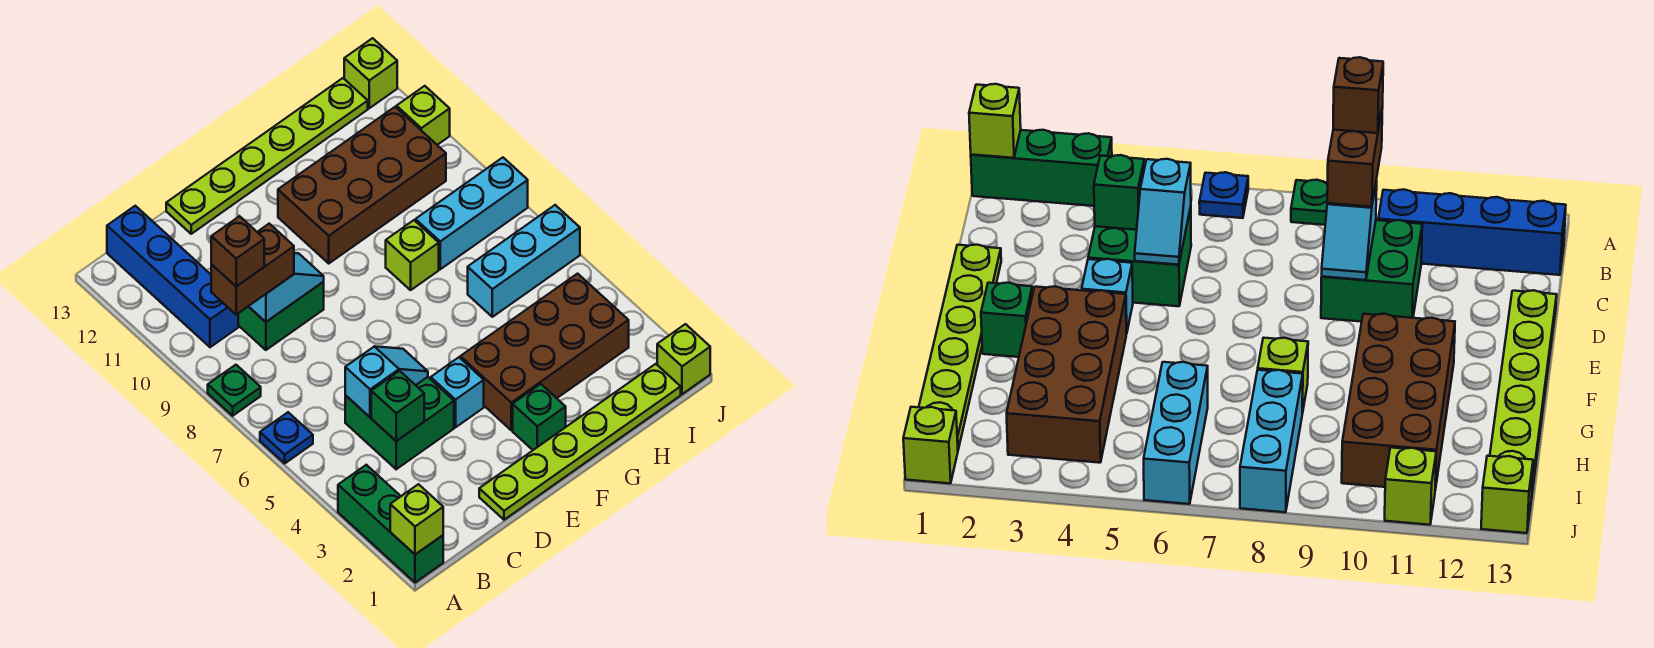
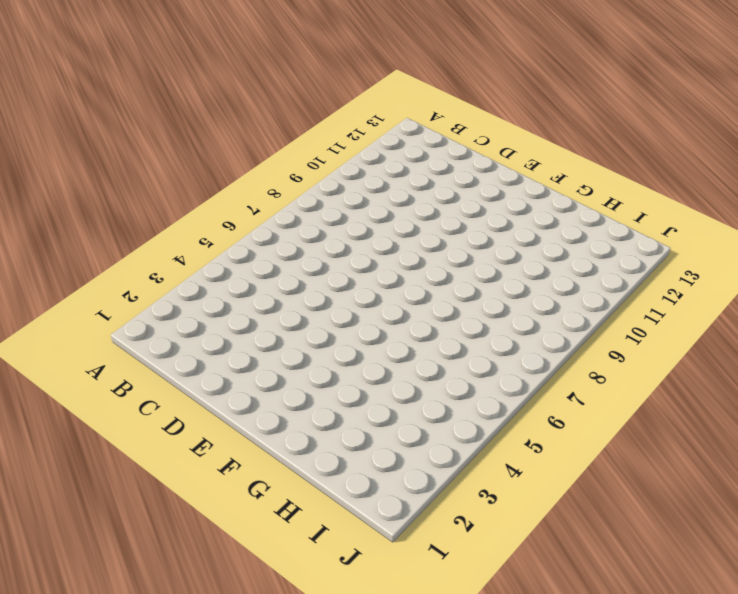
none -> green 1x3 brick [338,465,443,583]
none -> blue 1x1 plate [260,412,313,463]
none -> green 1x1 plate [208,365,261,416]

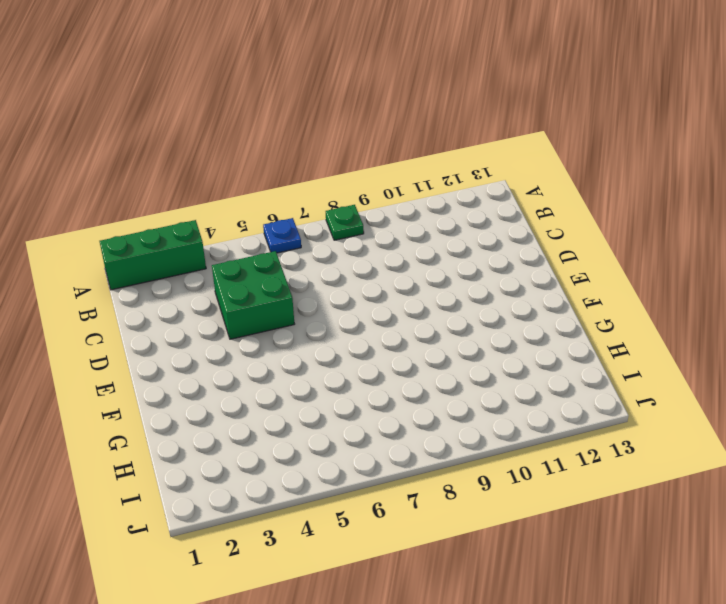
none -> blue 1x4 brick [107,206,238,347]
none -> green 2x2 brick [238,282,324,350]
none -> lime 1x6 plate [479,364,681,520]

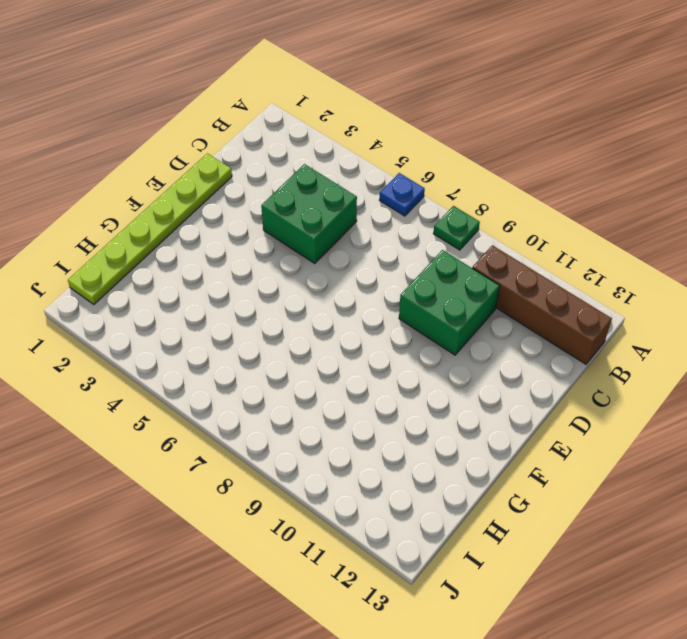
brown 1x4 brick [472,245,612,364] -> blue 1x4 brick [107,206,238,347]
none -> green 1x3 brick [338,465,443,583]
none -> lime 1x6 plate [166,78,368,234]
none -> cyan 1x1 brick [431,357,484,427]

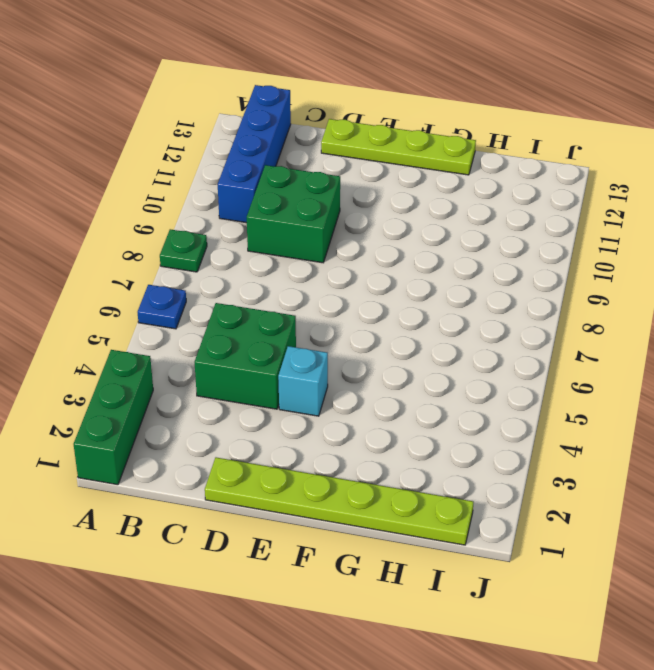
lime 1x4 plate [321,119,476,175] -> lime 1x6 plate [166,78,368,234]
none -> green 1x1 brick [513,384,566,450]
none -> brown 2x4 brick [460,274,629,430]
none -> brown 2x4 brick [278,107,446,263]

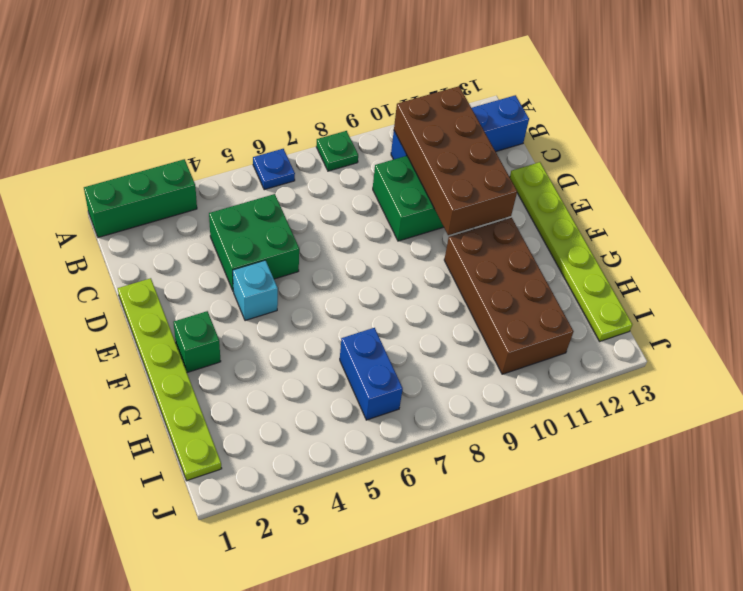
brown 2x4 brick [394,86,517,235] -> brown 2x4 brick moved to [460,274,629,430]
blue 1x2 brick [340,328,403,420] -> cyan 1x3 brick [468,205,580,317]
none -> lime 1x1 brick [386,220,439,290]
none -> cyan 1x3 brick [415,158,528,269]
none -> lime 1x1 brick [657,324,710,394]

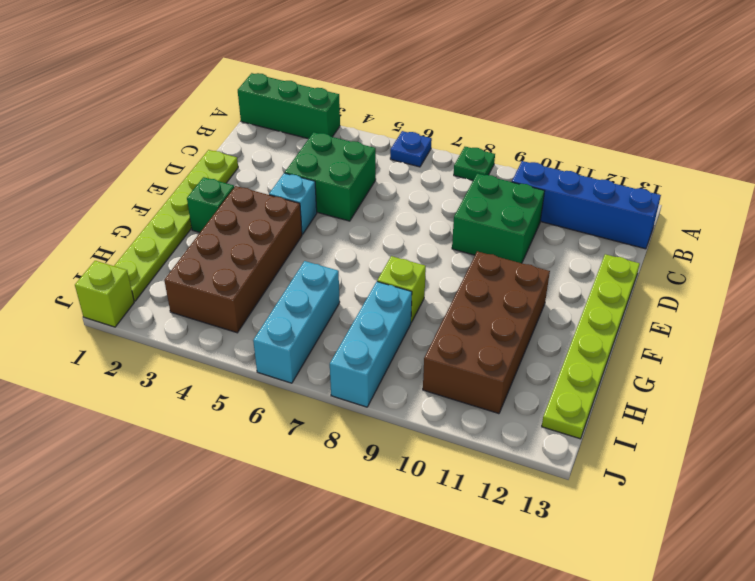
none -> lime 1x1 brick [397,86,450,145]
none -> lime 1x1 brick [344,38,397,108]
none -> lime 1x1 brick [390,484,443,554]

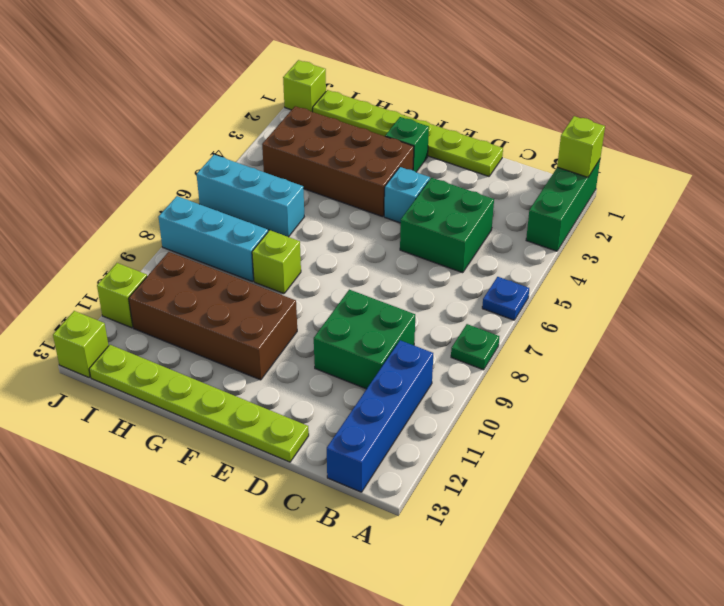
none -> green 1x1 brick [371,371,424,441]
none -> cyan 1x2 slope [345,346,428,417]
none -> cyan 1x2 slope [249,253,324,322]

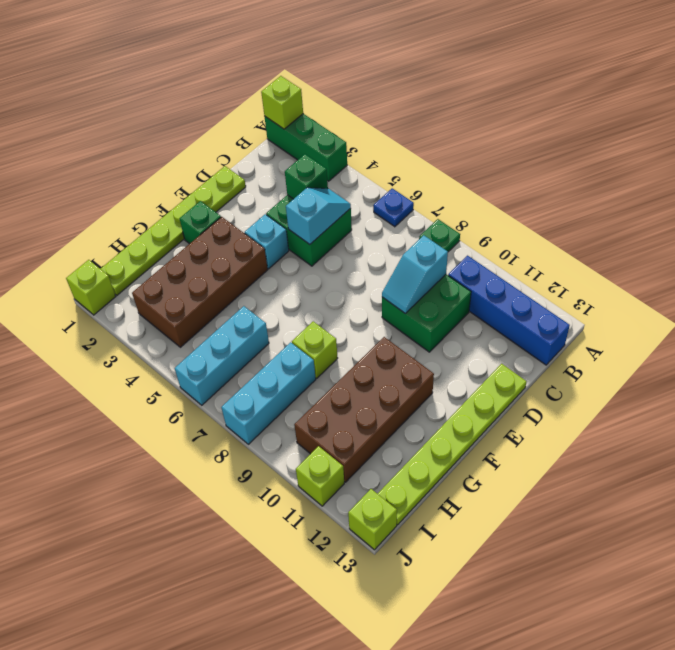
cyan 1x2 slope [286,188,351,244] -> cyan 1x2 slope turned to [345,346,428,417]
none -> brown 1x2 brick [211,224,294,315]
none -> brown 1x1 brick [211,216,264,286]

